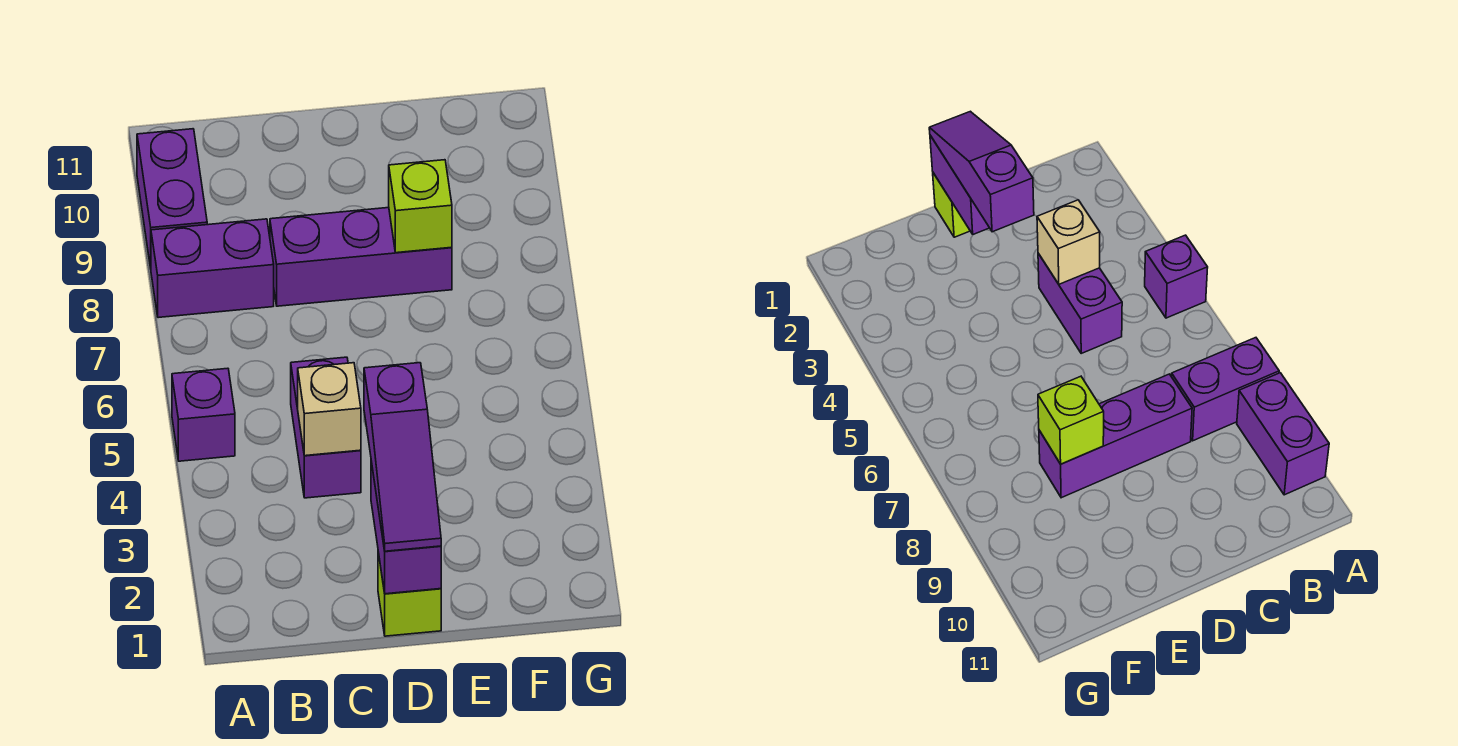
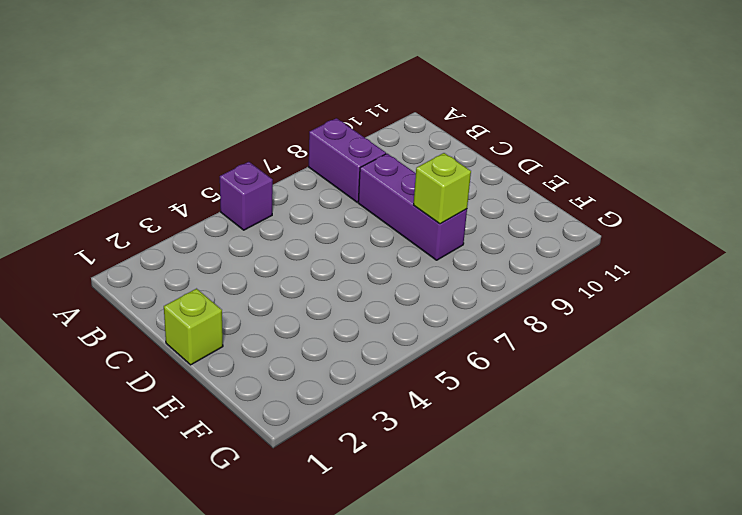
none -> purple 1x2 brick [137,129,207,268]
none -> purple 1x2 brick [291,357,361,498]

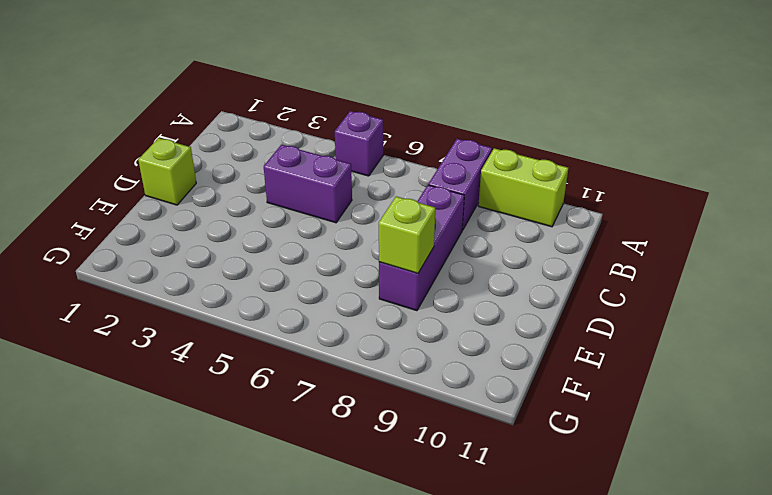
lime 1x2 brick [478,148,568,227] -> purple 1x2 brick [137,129,207,268]
none -> tan 1x1 brick [298,363,361,456]
none -> purple 1x2 brick [371,461,441,594]

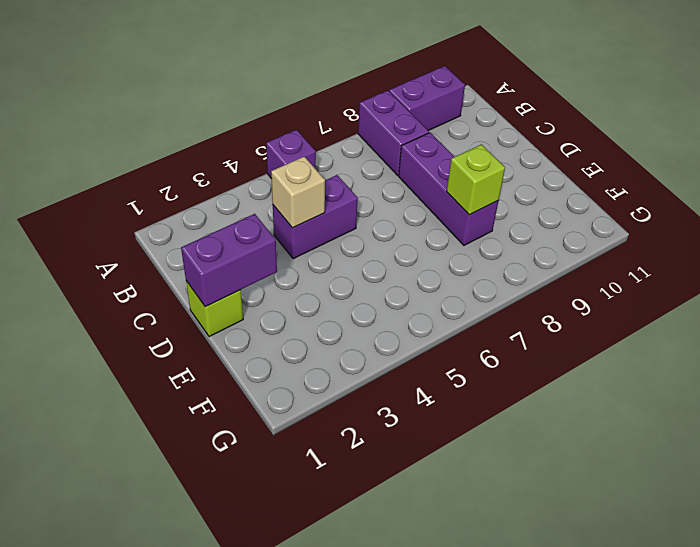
none -> purple 1x3 slope [364,363,441,551]

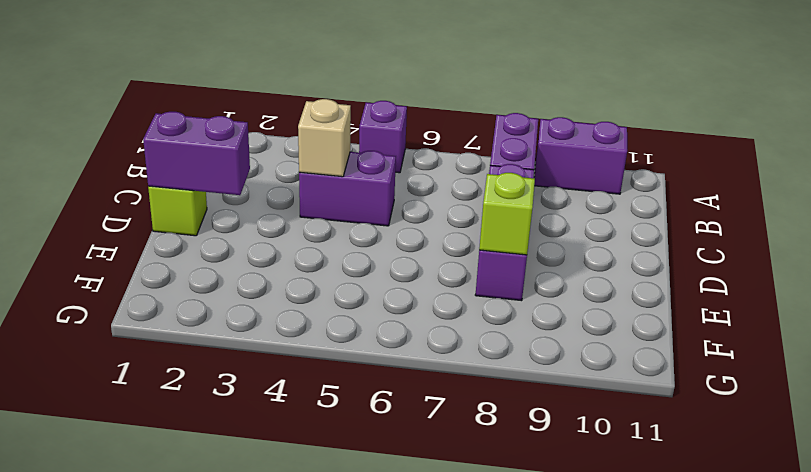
none -> purple 1x3 slope [364,363,441,551]

